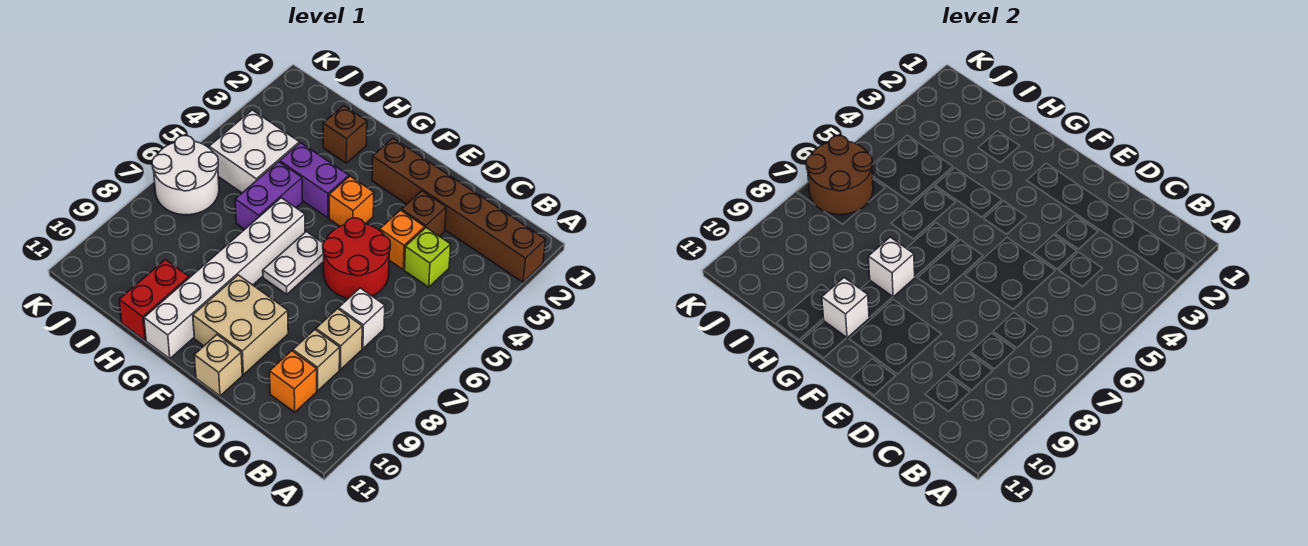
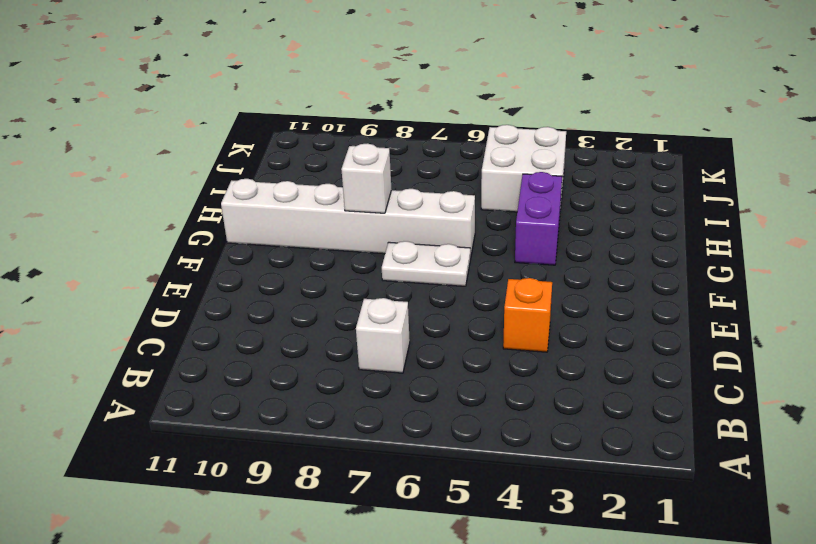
none -> brown 1x6 brick [372,138,546,282]
none -> lime 1x1 brick [404,228,451,287]
none -> tan 1x1 brick [316,309,362,370]

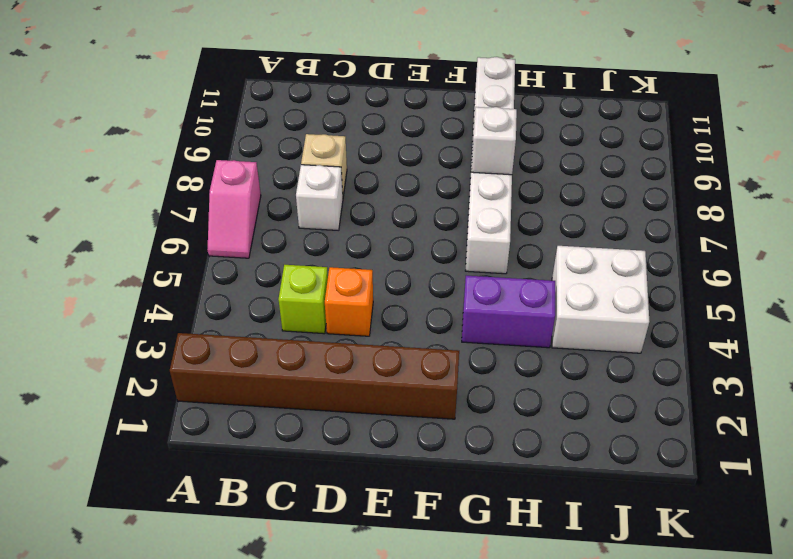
pink 1x2 slope [207,160,261,258] -> none
none -> tan 1x1 brick [293,330,340,391]
none -> orange 1x1 brick [270,351,317,412]
none -> brown 1x1 brick [401,191,446,236]

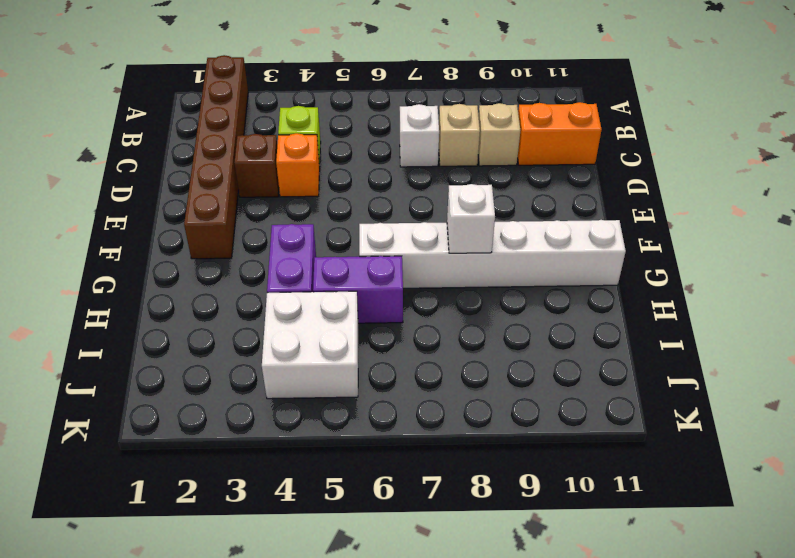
orange 1x2 brick [518,102,602,165] -> orange 1x1 brick [270,351,317,412]
none -> red 2x2 round brick [323,218,390,298]
none -> tan 2x2 brick [193,275,288,375]
none -> tan 1x1 brick [194,335,242,396]

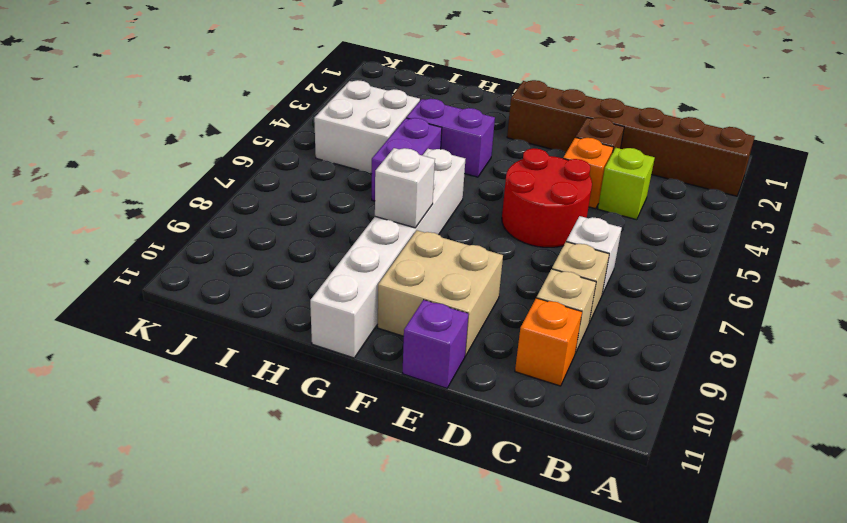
purple 1x1 brick [402,300,468,388] -> tan 1x1 brick [194,335,242,396]
none -> orange 1x1 brick [329,176,374,226]
none -> white 1x2 plate [263,232,324,294]
none -> brown 1x1 brick [323,106,367,163]

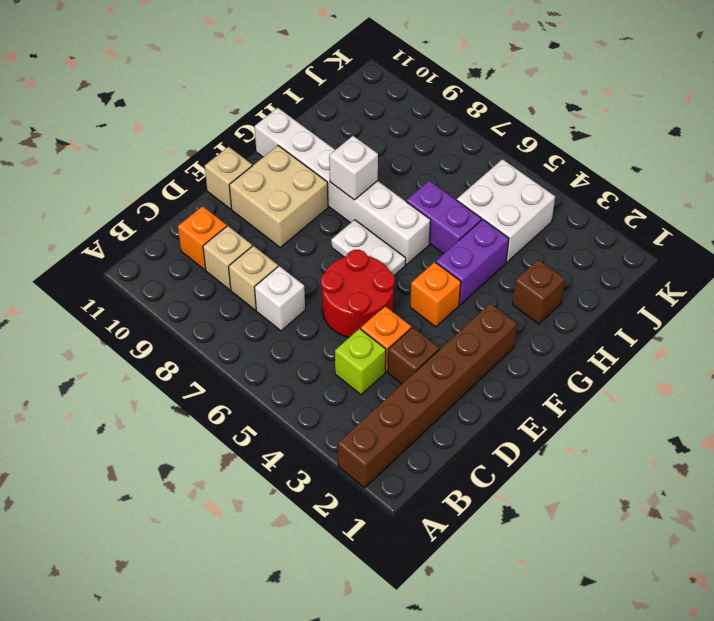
none -> red 1x2 brick [119,260,189,340]
none -> white 2x2 round brick [152,136,219,215]
none -> white 1x1 brick [822,278,869,338]

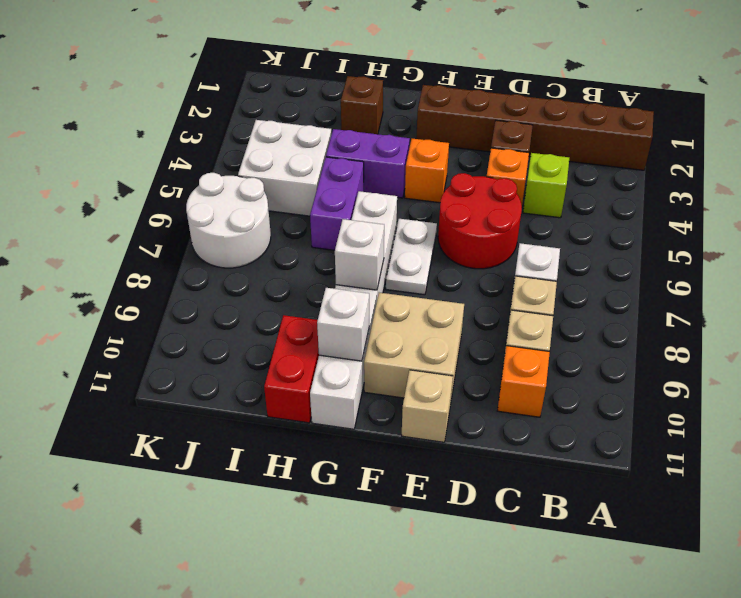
none -> brown 2x2 round brick [806,136,873,215]

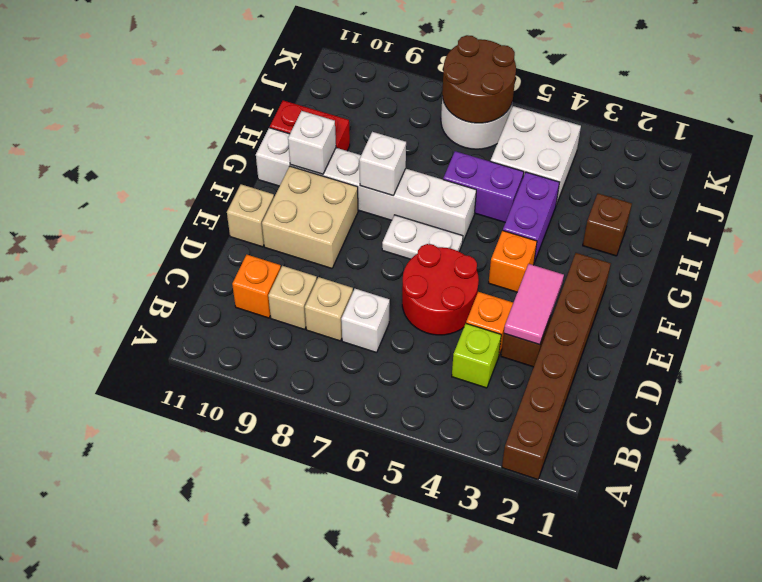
pink 1x2 tile [504,264,564,345] -> none

